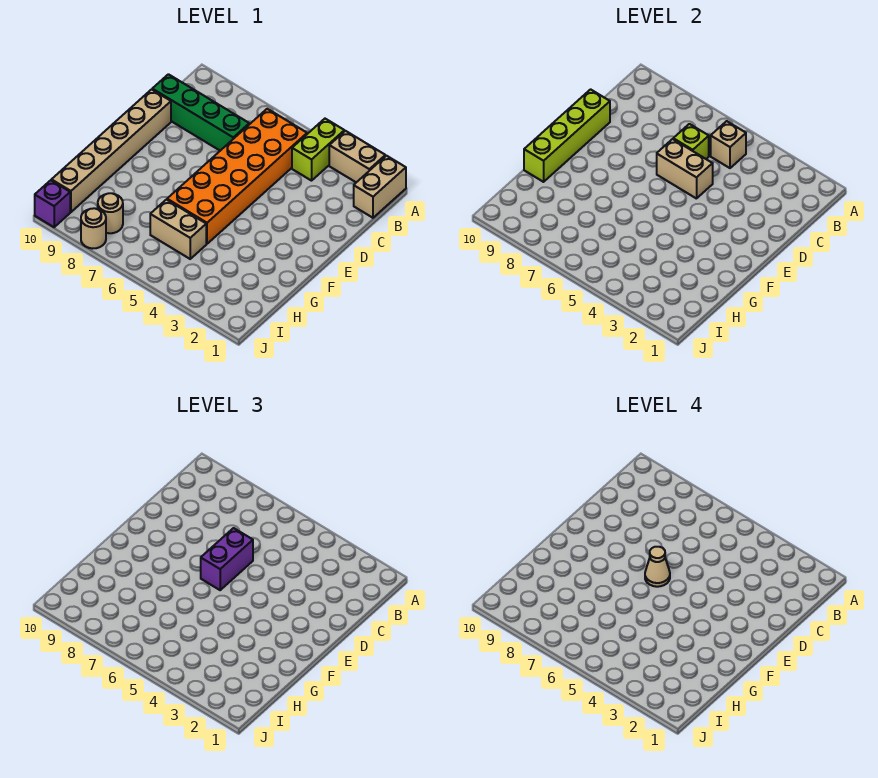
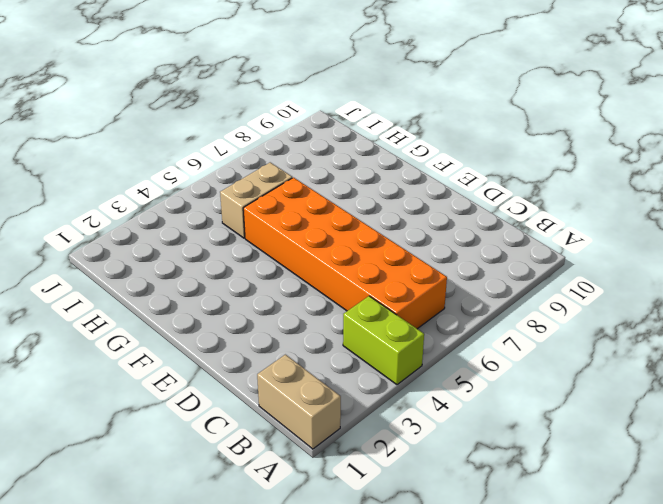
none -> tan 1x2 brick [329,131,385,182]
none -> green 1x4 brick [152,74,249,151]
none -> tan 1x6 brick [51,89,171,212]

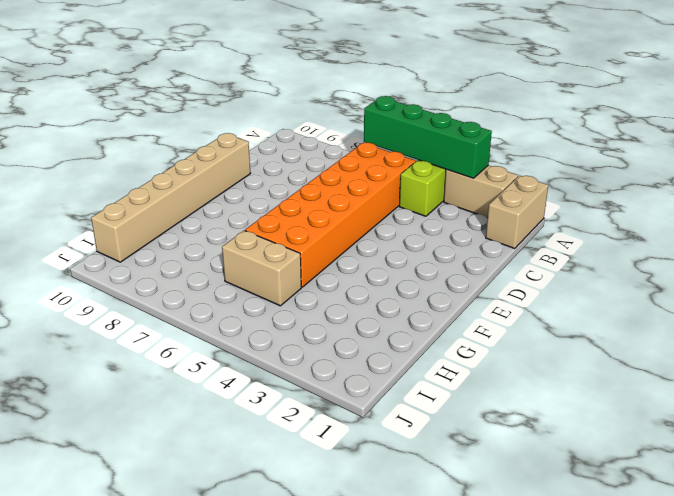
green 1x4 brick [364,96,492,178] -> green 1x4 brick moved to [152,74,249,151]
none -> tan 1x1 round brick [98,193,123,233]
none -> tan 1x1 round brick [81,208,106,248]
none -> purple 1x1 brick [35,180,70,227]

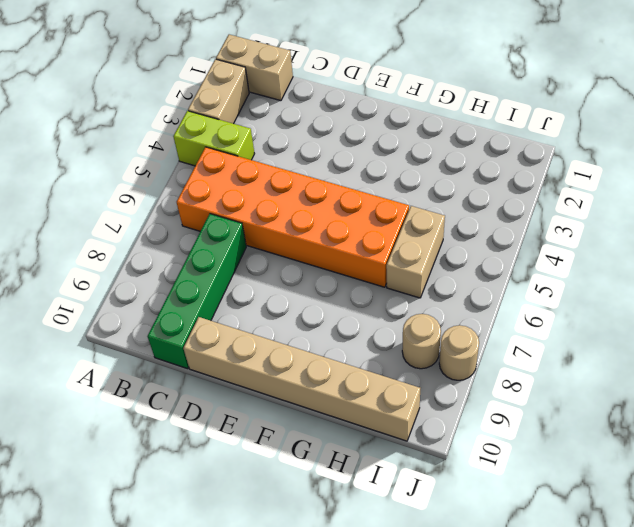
none -> purple 1x1 brick [35,180,70,227]
none -> tan 1x1 brick [711,121,746,168]
none -> lime 1x1 brick [673,124,709,159]

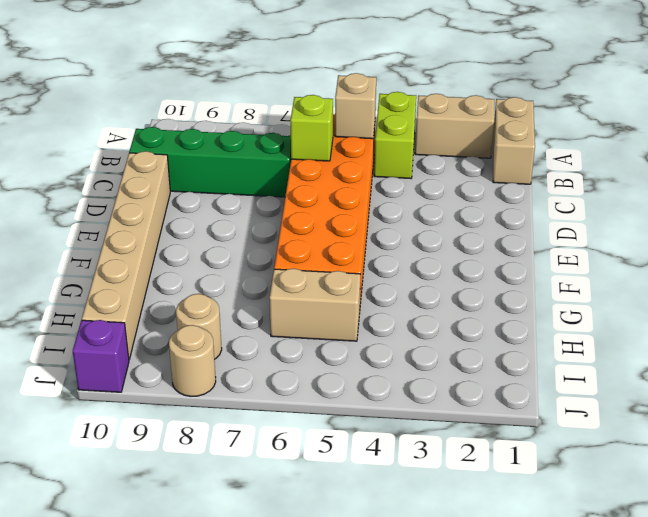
none -> tan 1x2 brick [657,139,713,199]
none -> lime 1x4 brick [524,89,610,182]
none -> purple 1x2 brick [201,528,253,590]

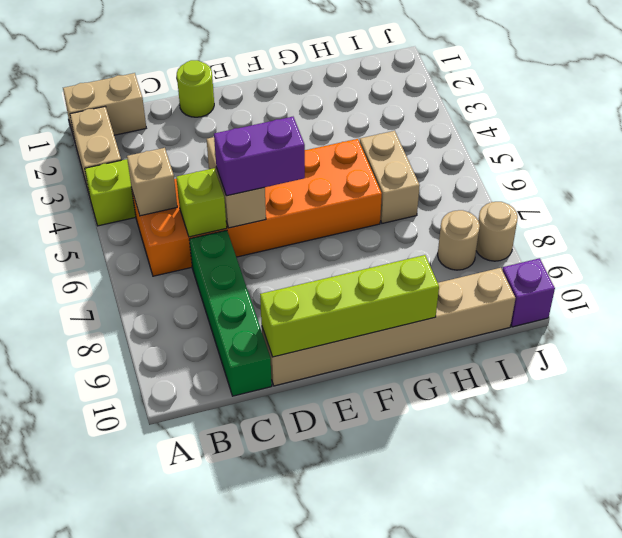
lime 1x1 round brick [177,60,214,117] -> none
none -> tan 1x1 cone [645,547,670,587]

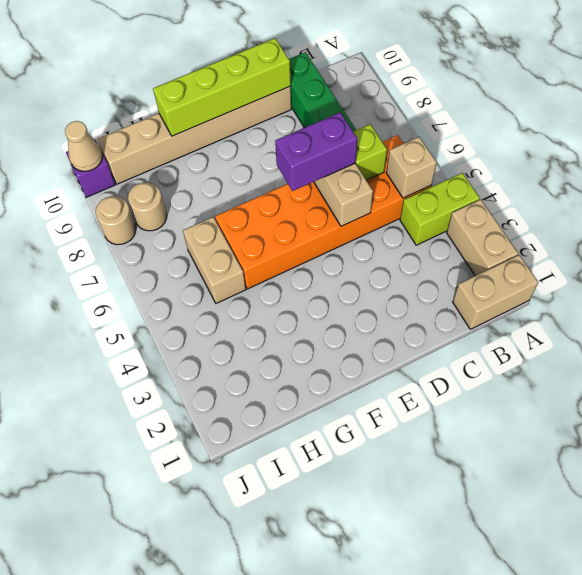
tan 1x1 cone [65,121,103,171] -> tan 1x1 cone moved to [645,547,670,587]

